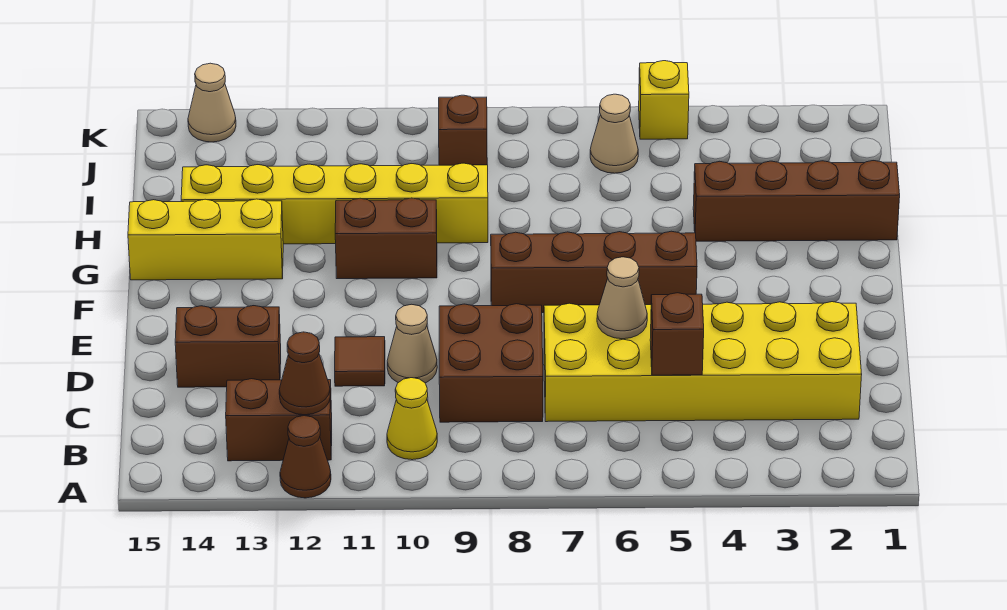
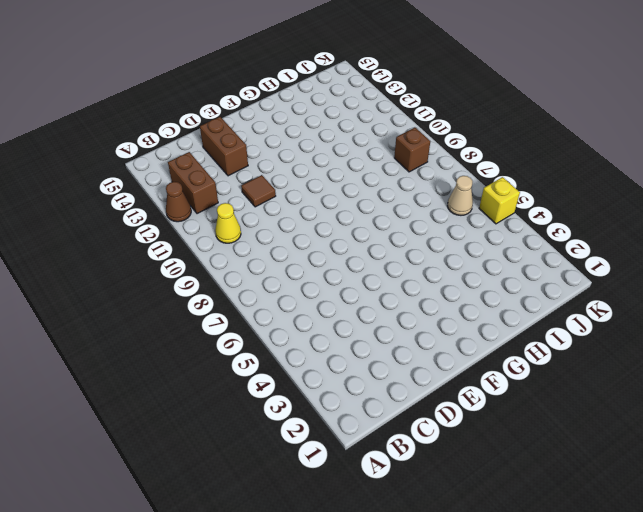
none -> yellow 2x6 brick [544,302,862,422]
none -> brown 2x2 brick [439,304,543,422]
none -> tan 1x1 cone [387,304,437,383]

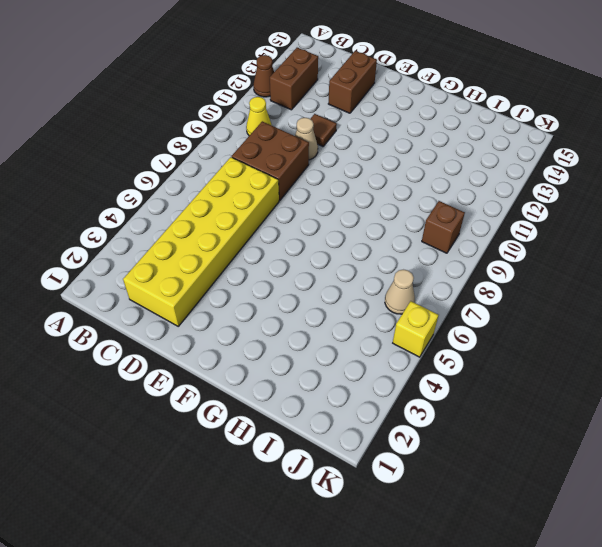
none -> brown 1x4 brick [491,231,697,313]
none -> brown 1x2 brick [335,198,437,279]
none -> yellow 1x3 brick [128,199,283,280]

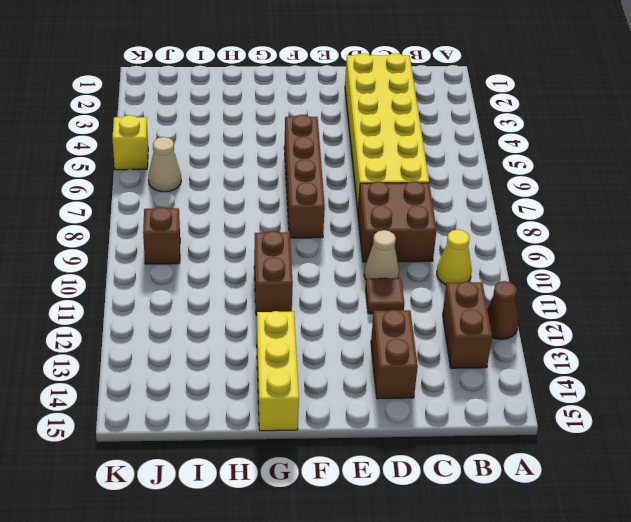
none -> brown 1x4 brick [693,161,900,241]
none -> yellow 1x6 brick [181,163,488,244]
none -> tan 1x1 cone [188,63,236,142]

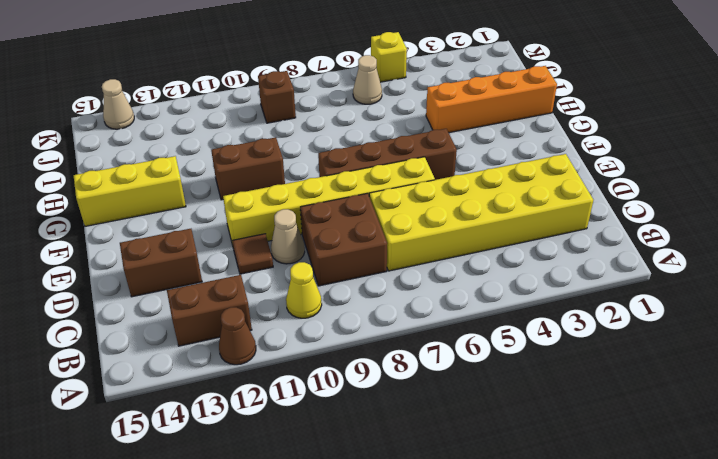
yellow 1x6 brick [223,157,435,245] -> yellow 1x6 brick moved to [181,163,488,244]
orange 1x4 brick [426,66,557,133] -> brown 1x4 brick [693,161,900,241]
none -> brown 1x1 cone [279,332,330,415]
none -> brown 1x1 brick [650,293,704,375]
none -> tan 1x1 cone [597,257,647,339]

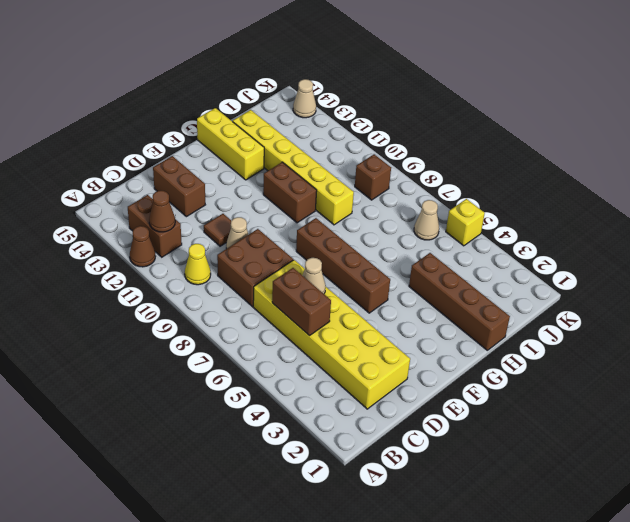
brown 1x2 brick [272,268,331,336] -> brown 1x1 brick [650,293,704,375]

